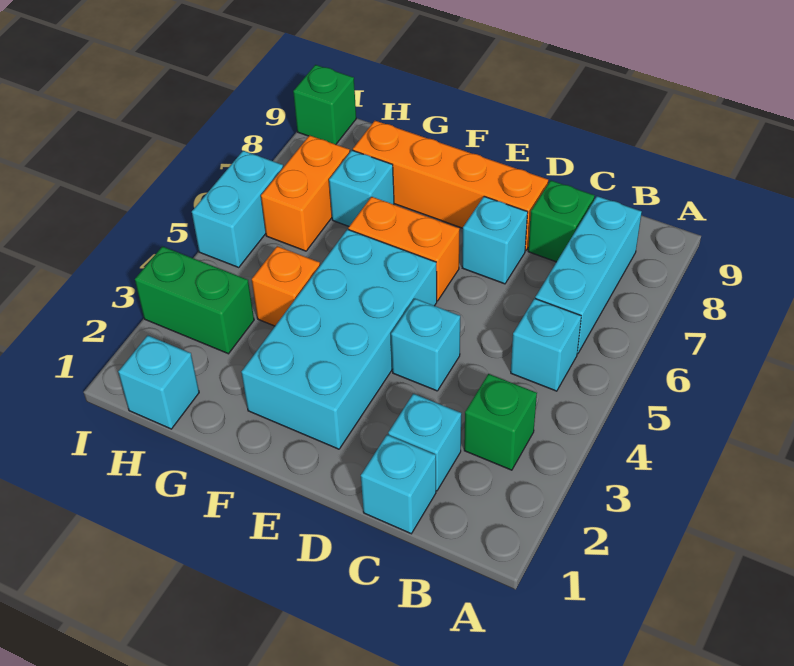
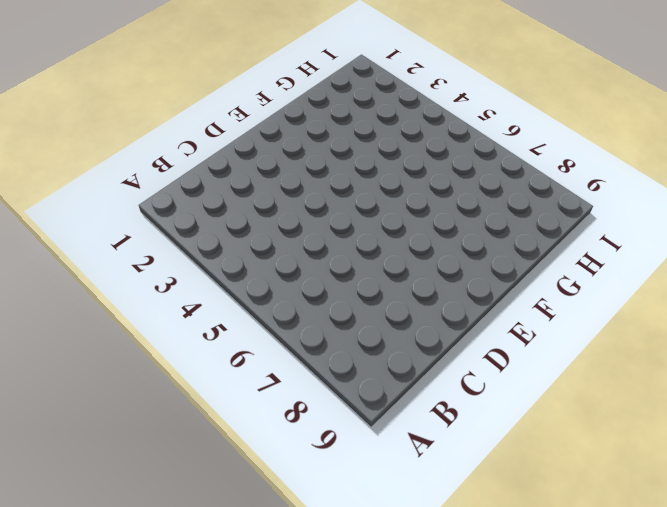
none -> green 1x1 brick [464,374,537,470]
none -> cyan 1x1 brick [511,298,581,391]
none -> cyan 1x3 brick [535,196,642,354]

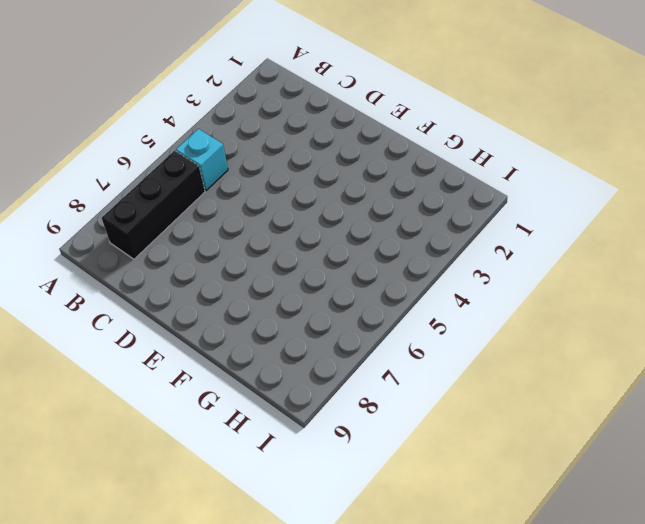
black 1x3 brick [102,151,205,259] -> cyan 1x3 brick [535,196,642,354]
none -> green 1x1 brick [464,374,537,470]
none -> cyan 1x1 brick [361,435,436,534]
none -> cyan 1x1 brick [388,394,461,491]

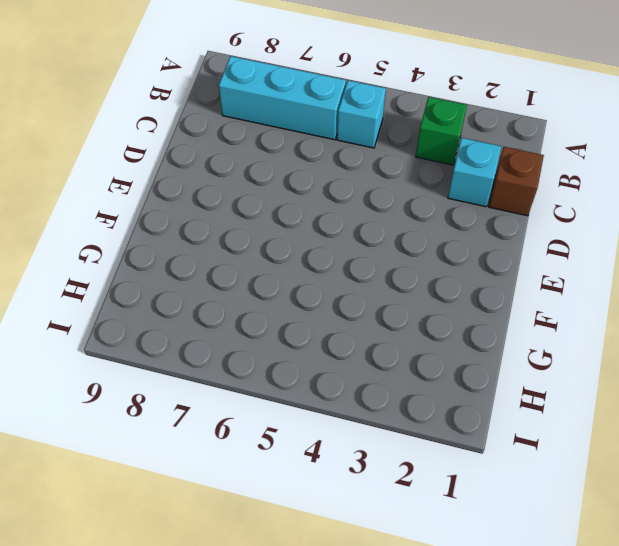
brown 1x1 brick [489,147,544,216] -> cyan 1x1 brick [361,435,436,534]
none -> green 1x1 brick [528,180,594,262]
none -> cyan 1x1 brick [391,299,460,391]
none -> cyan 1x1 brick [462,196,528,284]

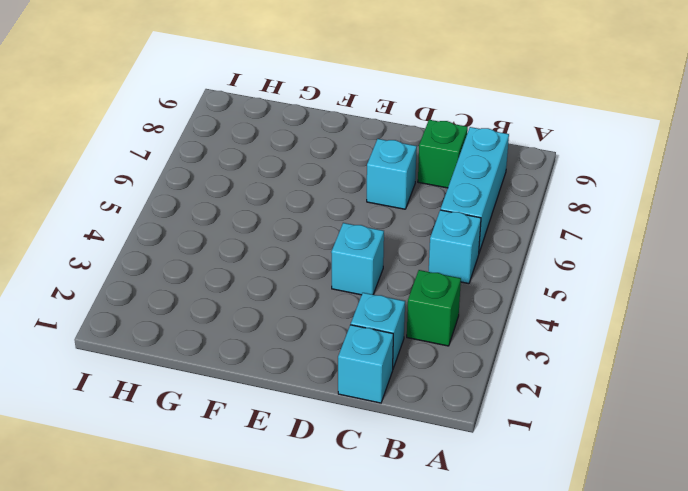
none -> orange 1x4 brick [353,121,548,251]
none -> cyan 2x4 brick [241,229,437,449]
none -> orange 1x2 brick [348,197,459,301]

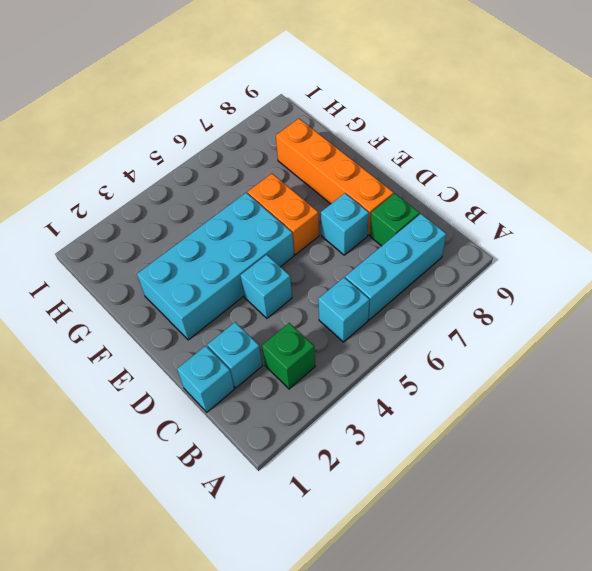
none -> orange 1x1 brick [252,246,320,326]
none -> cyan 1x1 brick [329,150,394,226]
none -> cyan 1x1 brick [118,335,199,429]

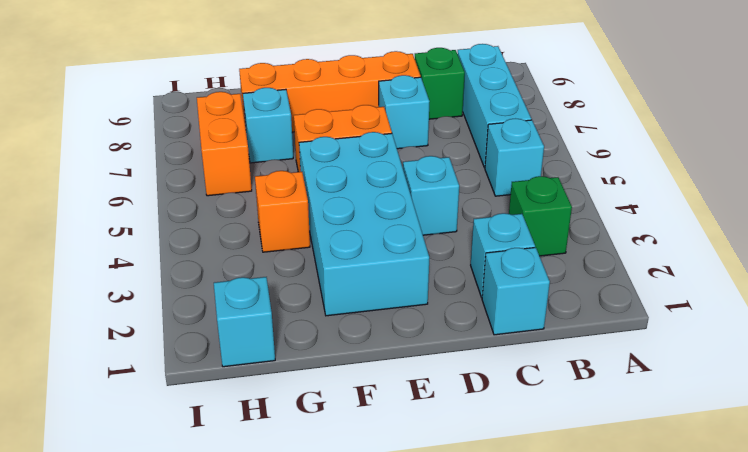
none -> green 1x2 brick [135,246,254,354]
none -> cyan 1x2 brick [192,151,283,267]
none -> green 1x1 brick [293,65,356,144]

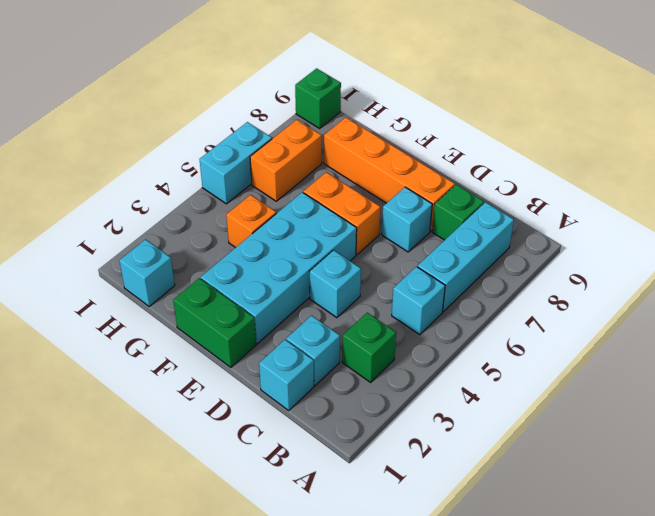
green 1x2 brick [173,278,256,367] -> green 1x2 brick moved to [135,246,254,354]
none -> cyan 1x1 brick [329,150,394,226]

